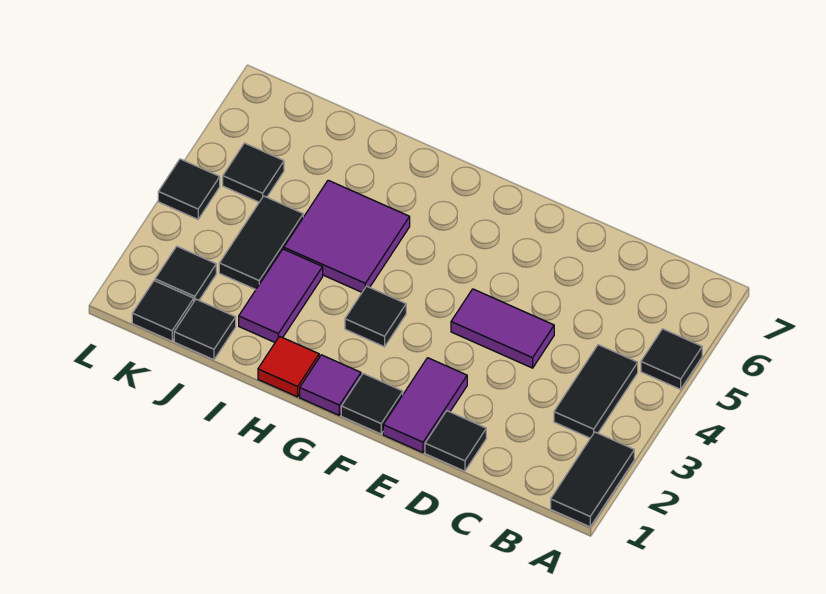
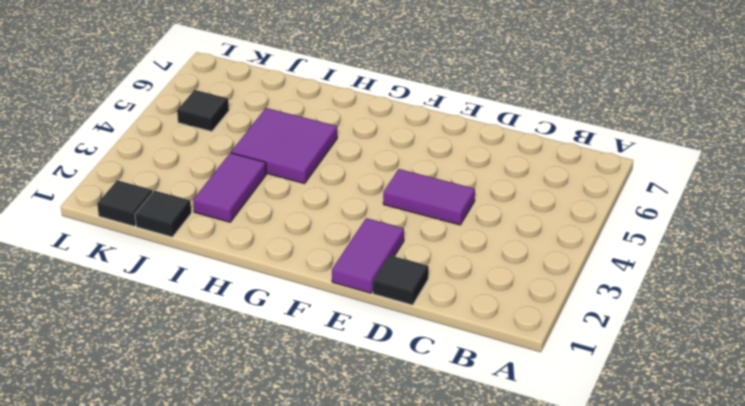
none -> black 1x2 tile [551,432,634,527]
none -> black 1x1 tile [641,329,702,389]
none -> black 1x2 tile [554,345,638,438]

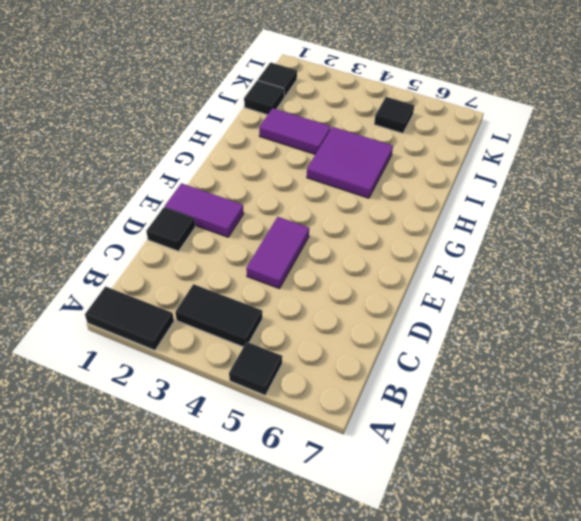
none -> black 1x1 tile [341,374,403,434]
none -> purple 1x1 tile [300,355,361,415]
none -> black 1x1 tile [345,286,406,347]

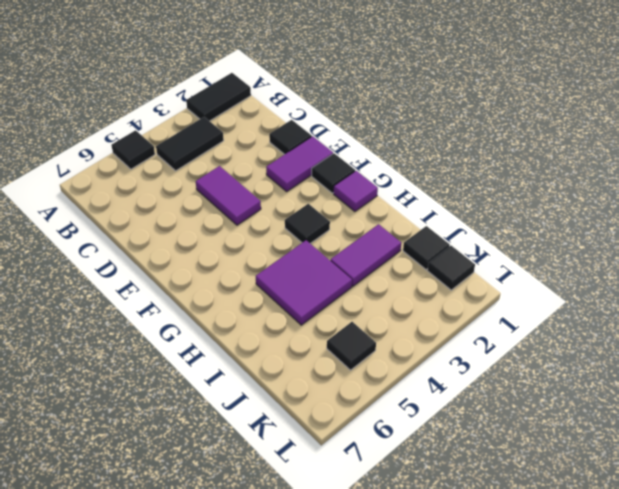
none -> red 1x1 tile [258,336,319,397]
none -> black 1x2 tile [219,196,303,290]
none -> black 1x1 tile [155,246,216,301]

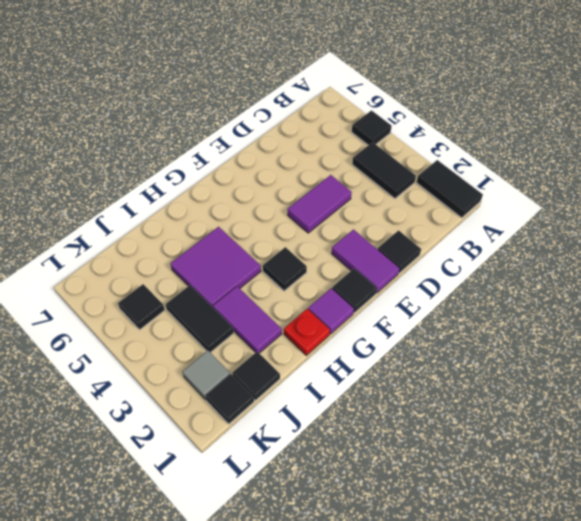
red 1x1 plate [284,309,330,355] -> red 1x1 tile [258,336,319,397]
grey 1x1 tile [182,350,230,399] -> black 1x1 tile [155,246,216,301]
none -> black 1x1 tile [158,159,220,219]

